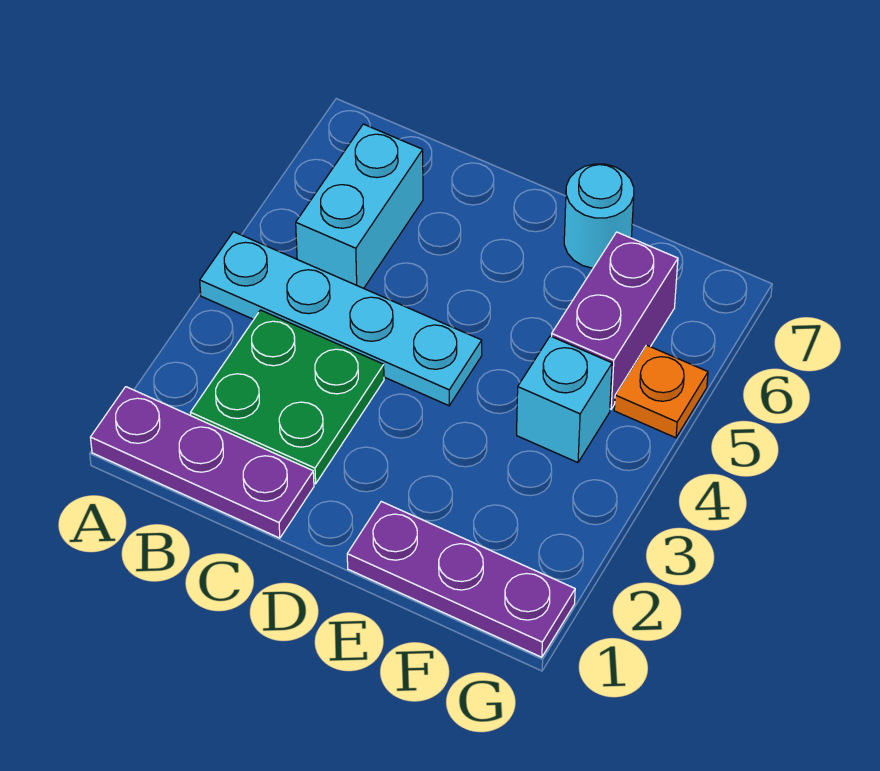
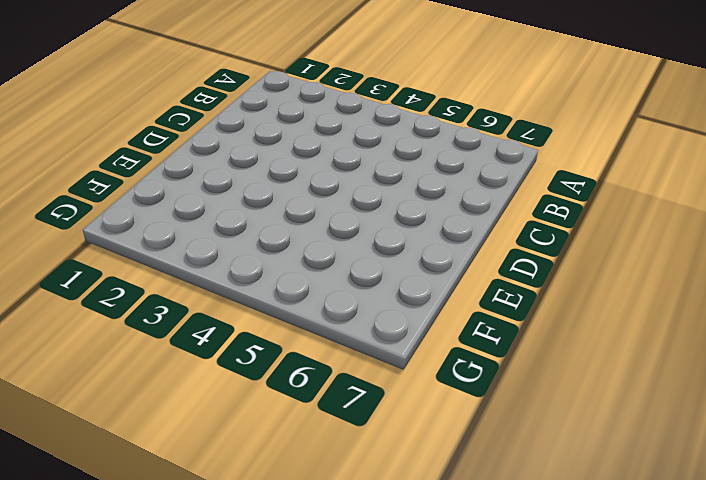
none -> purple 1x3 plate [90,387,314,538]
none -> cyan 1x4 plate [200,232,482,406]

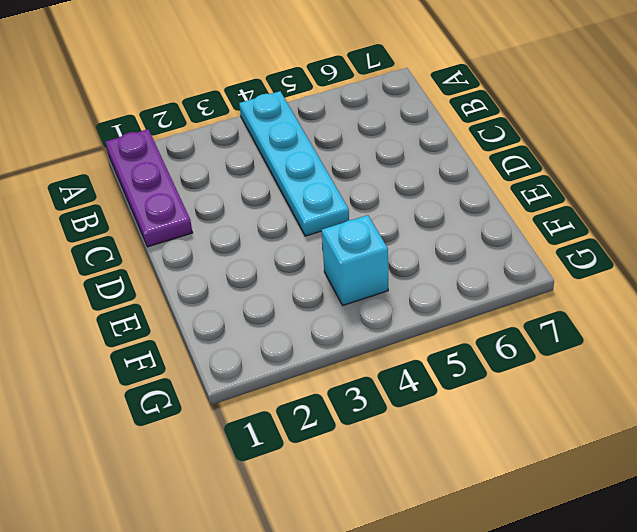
none -> green 2x2 plate [191,310,384,484]
none -> cyan 1x2 brick [296,124,423,288]

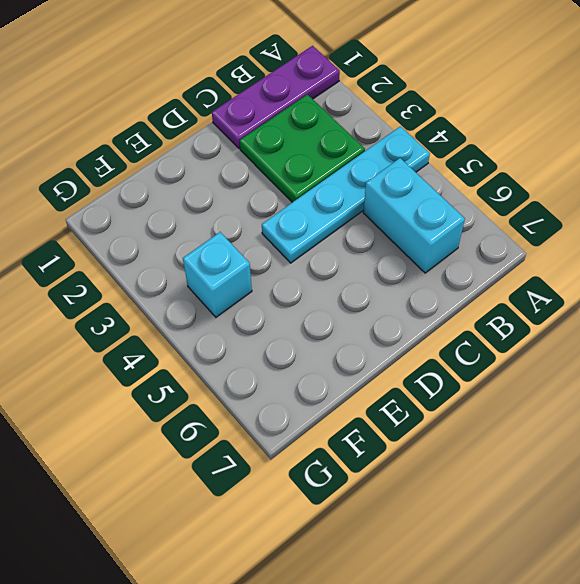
none -> purple 1x3 plate [347,501,575,657]
none -> cyan 1x1 round brick [564,164,634,268]

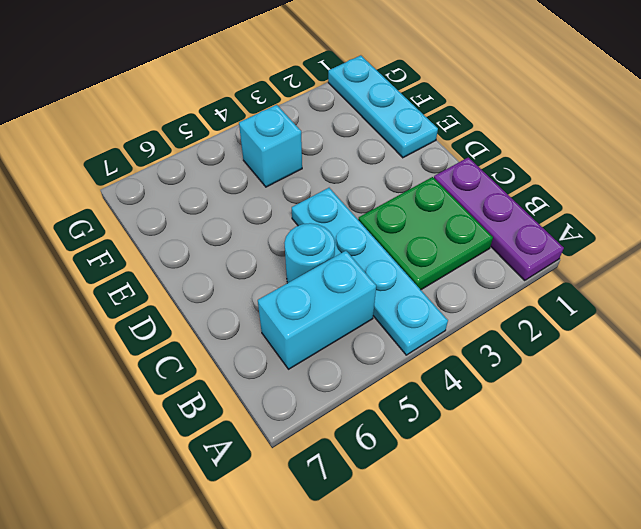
cyan 1x1 round brick [284,223,335,283] -> cyan 1x1 round brick moved to [564,164,634,268]
cyan 1x3 plate [328,55,438,158] -> purple 1x3 plate [347,501,575,657]
none -> purple 1x2 brick [552,232,678,409]
none -> orange 1x1 plate [614,345,708,438]

